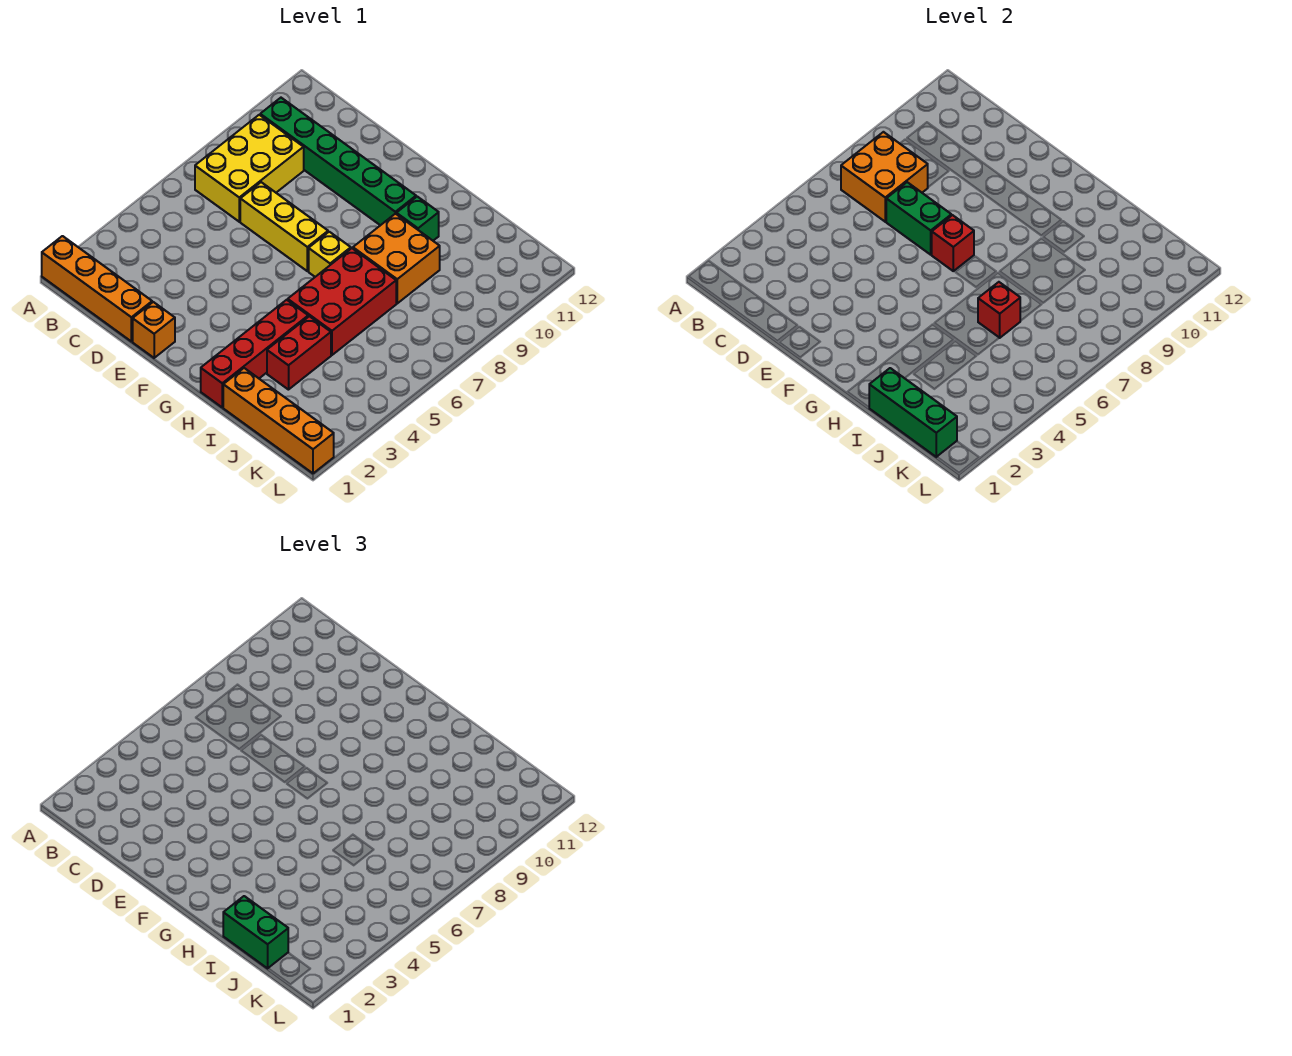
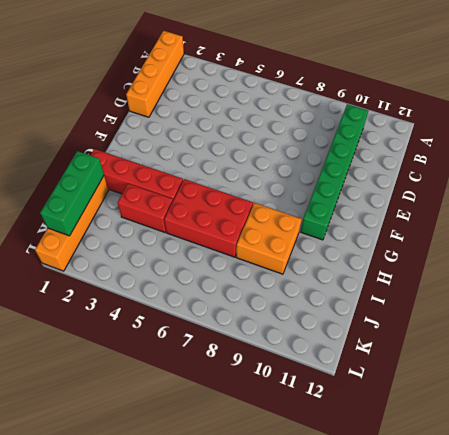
none -> yellow 2x3 brick [195,115,304,222]
none -> yellow 1x3 brick [240,182,328,271]
none -> orange 1x1 brick [133,302,175,358]

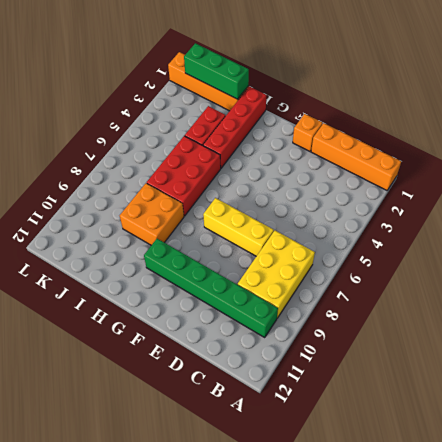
none -> yellow 1x1 brick [309,232,351,277]
none -> green 1x1 brick [396,197,439,241]
none -> orange 2x2 brick [841,132,928,222]

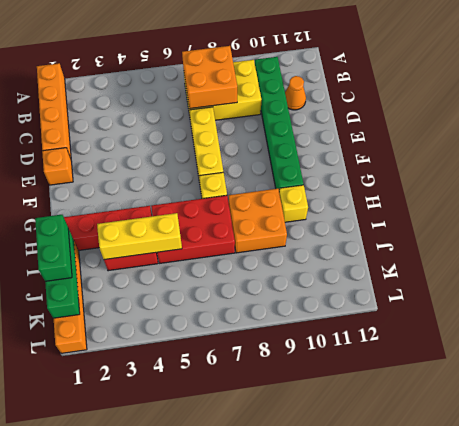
orange 1x1 cone [285,76,306,110] -> none
yellow 1x1 brick [279,185,308,222] -> green 1x1 brick [396,197,439,241]
yellow 1x3 brick [97,213,182,260] -> none
none -> green 1x2 brick [886,182,951,255]
none -> red 1x1 brick [932,215,974,271]
none -> red 1x1 brick [978,282,1020,338]

